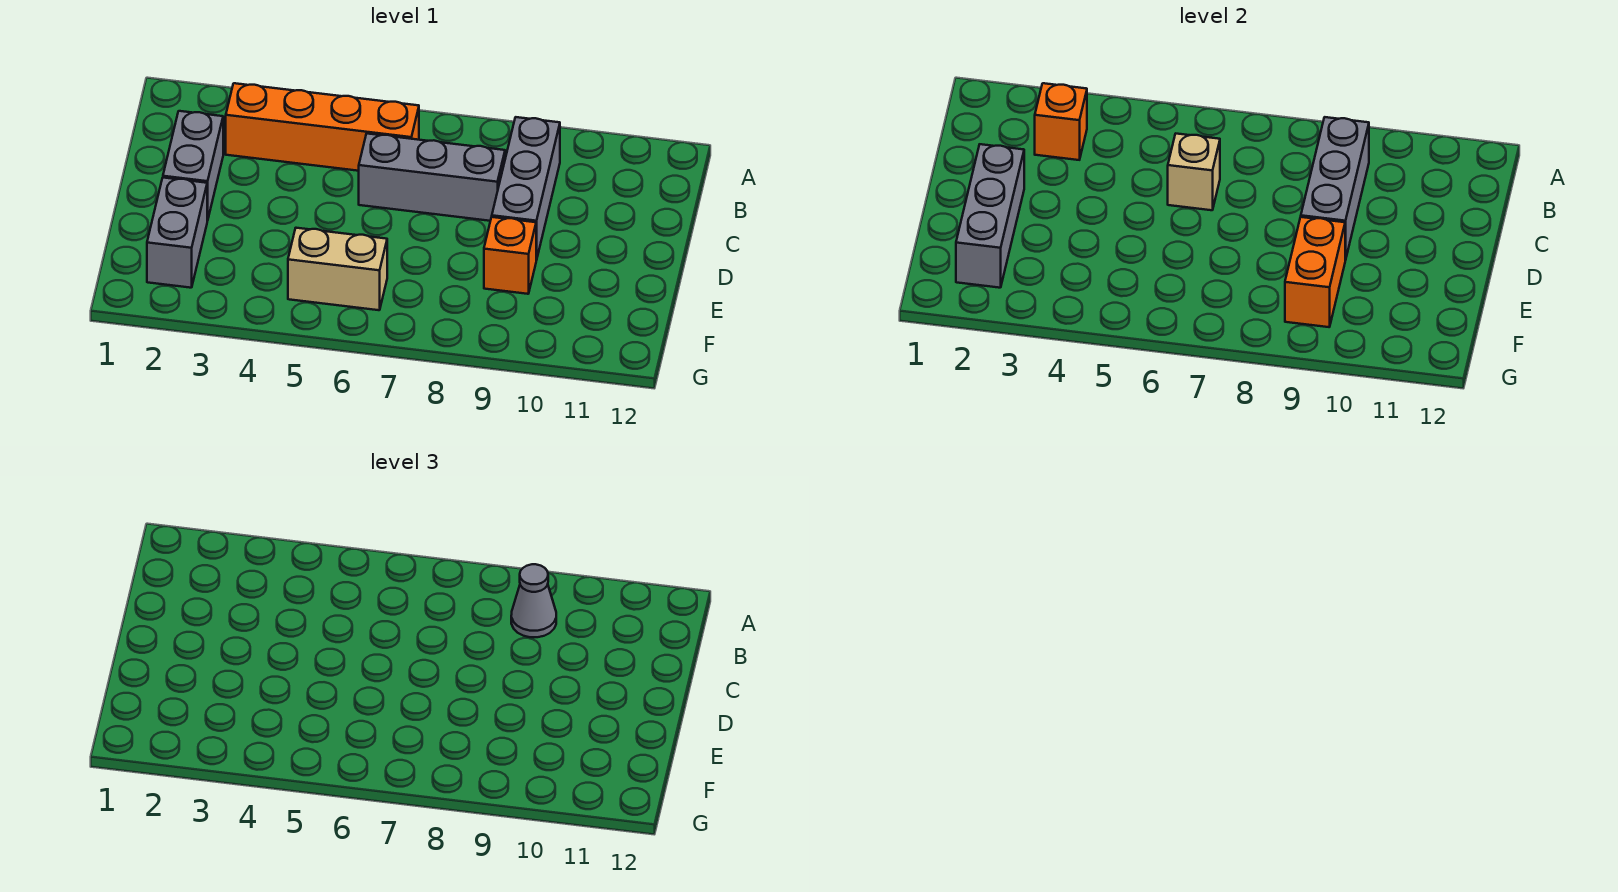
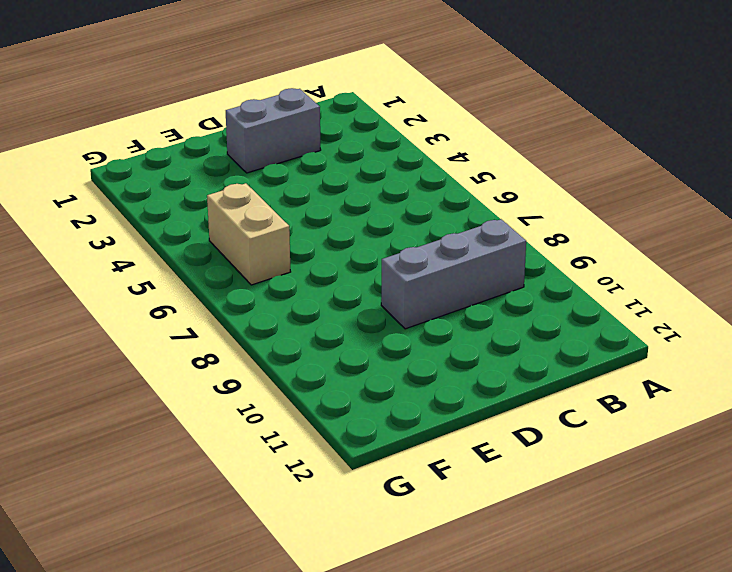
none -> orange 1x4 brick [226,83,419,171]
none -> grey 1x3 brick [359,134,505,221]
none -> grey 1x2 brick [147,178,207,288]

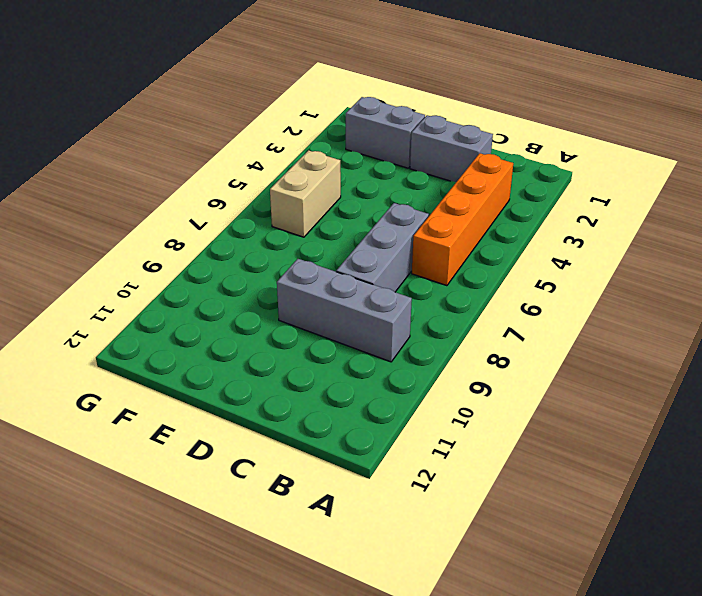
none -> orange 1x1 brick [484,217,536,294]
none -> orange 1x1 brick [1035,83,1087,160]
none -> grey 1x3 brick [1301,117,1369,260]

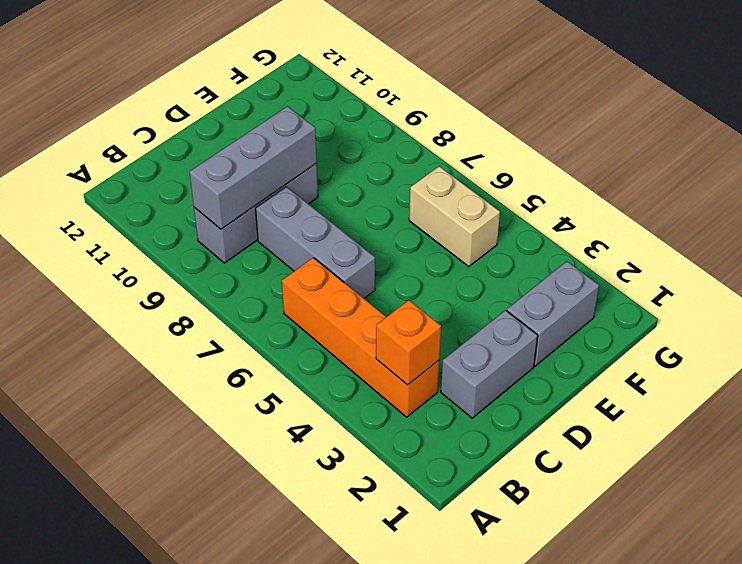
none -> orange 1x1 brick [484,217,536,294]
none -> tan 1x1 brick [1168,134,1220,210]
none -> grey 1x3 brick [956,144,1024,288]

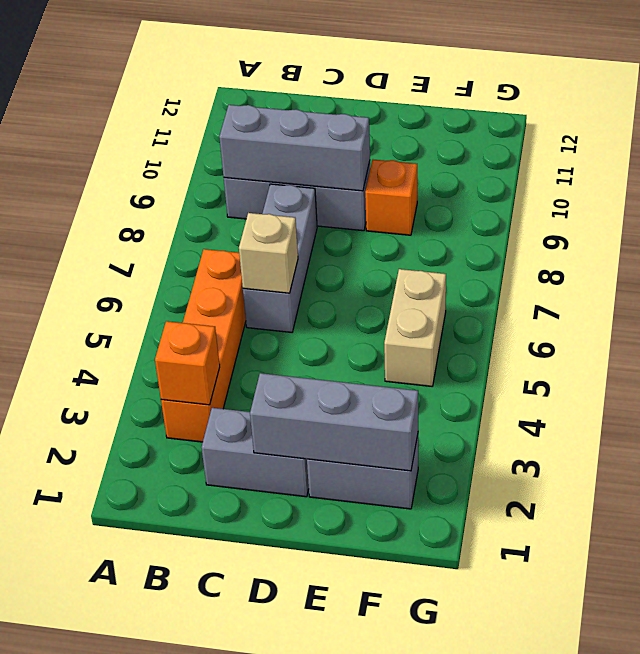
none -> orange 1x2 brick [1285,217,1345,327]
none -> grey 1x1 cone [511,564,556,637]

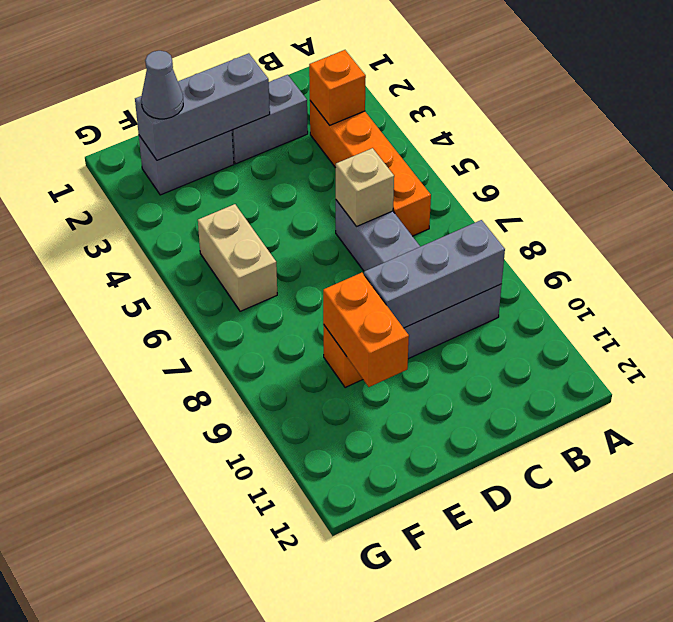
orange 1x2 brick [323,273,409,387] -> orange 1x2 brick turned to [1285,217,1345,327]
grey 1x1 cone [141,51,183,119] -> grey 1x1 cone moved to [511,564,556,637]

